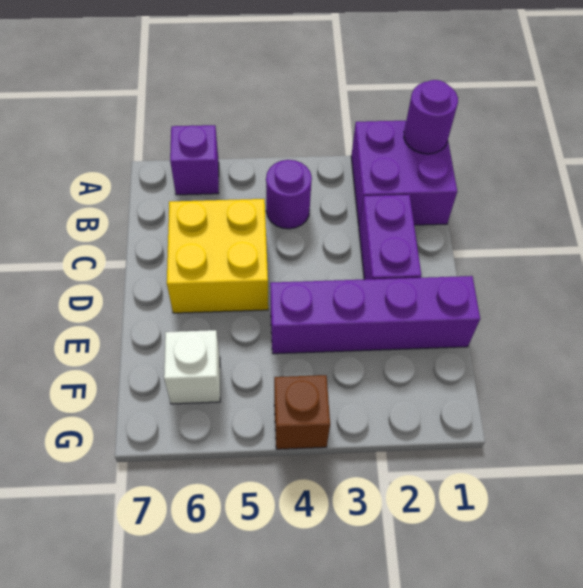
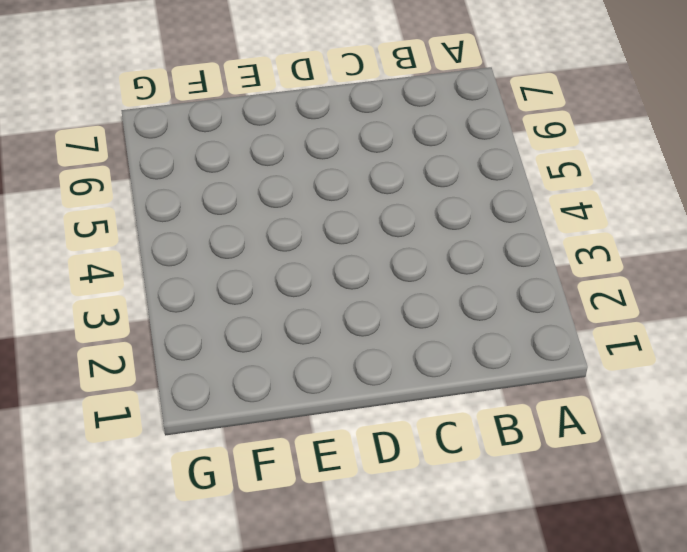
none -> purple 2x2 brick [351,121,457,225]
none -> purple 1x1 brick [170,125,219,195]

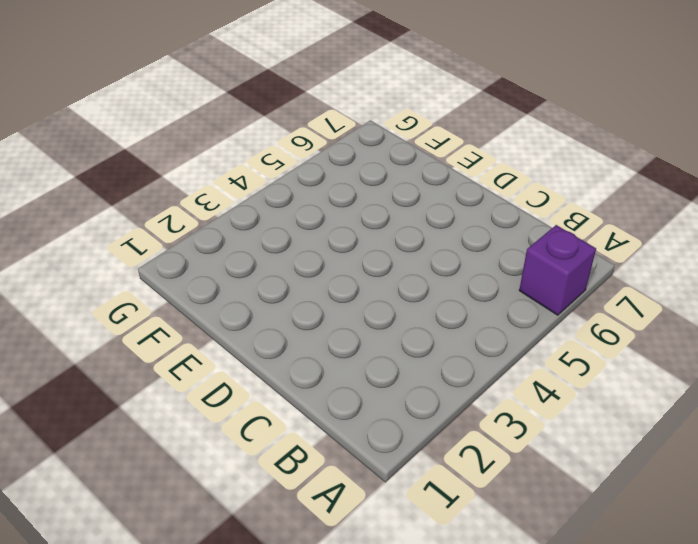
none -> purple 2x2 brick [351,121,457,225]
none -> purple 1x1 round brick [266,160,312,229]

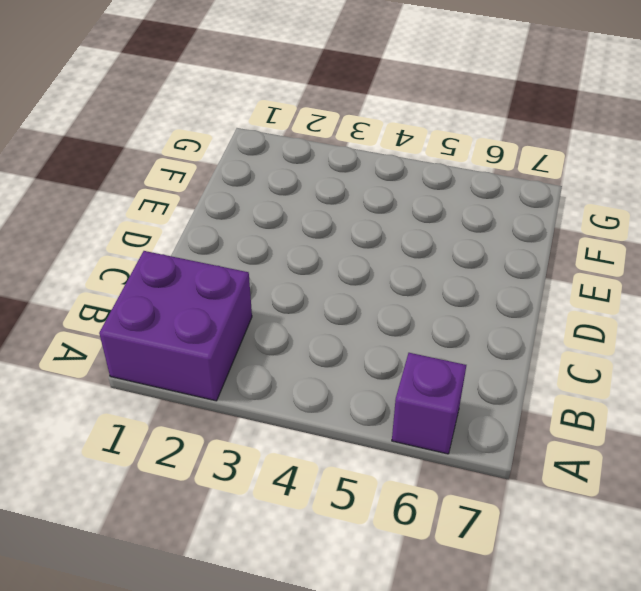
none -> purple 1x1 round brick [266,160,312,229]
none -> purple 1x2 brick [359,195,421,280]

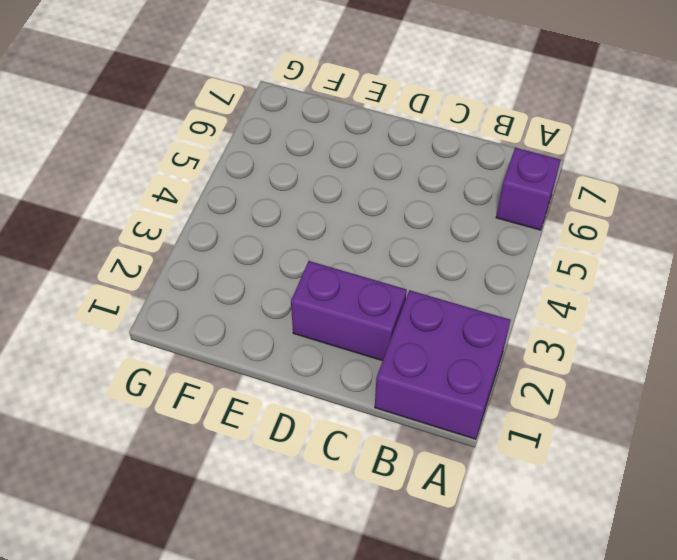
none -> purple 1x1 round brick [266,160,312,229]
none -> yellow 2x2 brick [167,199,268,313]

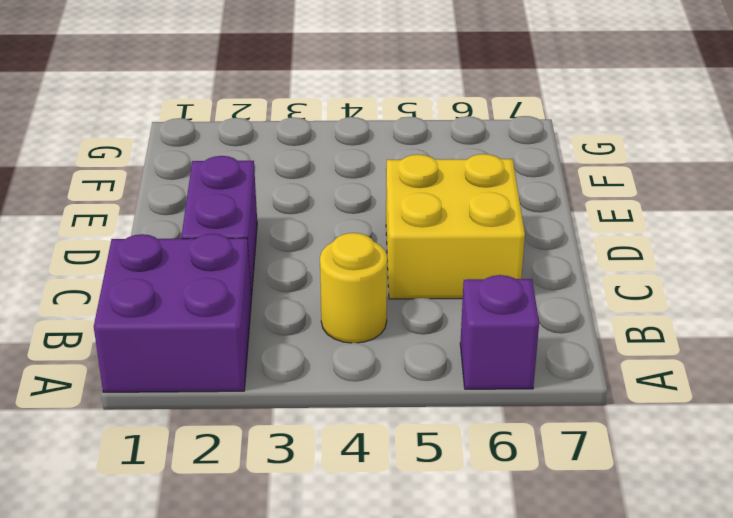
yellow 1x1 round brick [320,233,387,343] -> purple 1x1 round brick [266,160,312,229]
none -> purple 1x4 brick [270,276,480,354]
none -> white 1x1 brick [164,330,220,404]

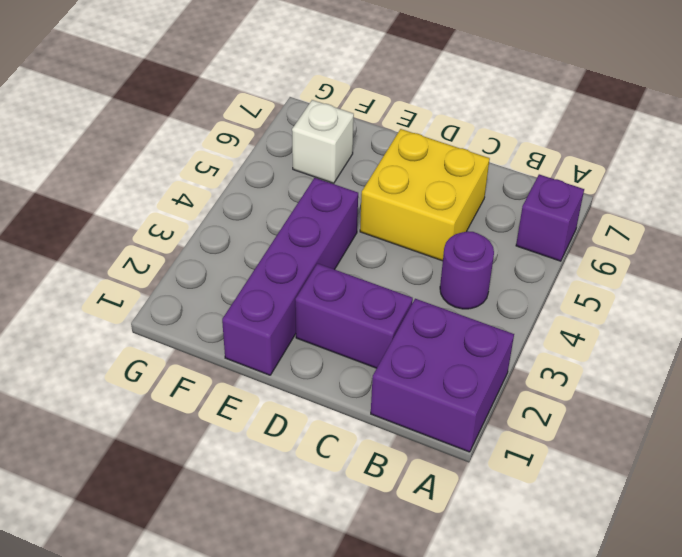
none -> brown 1x1 brick [274,375,330,449]
none -> purple 1x1 round brick [404,80,458,154]

